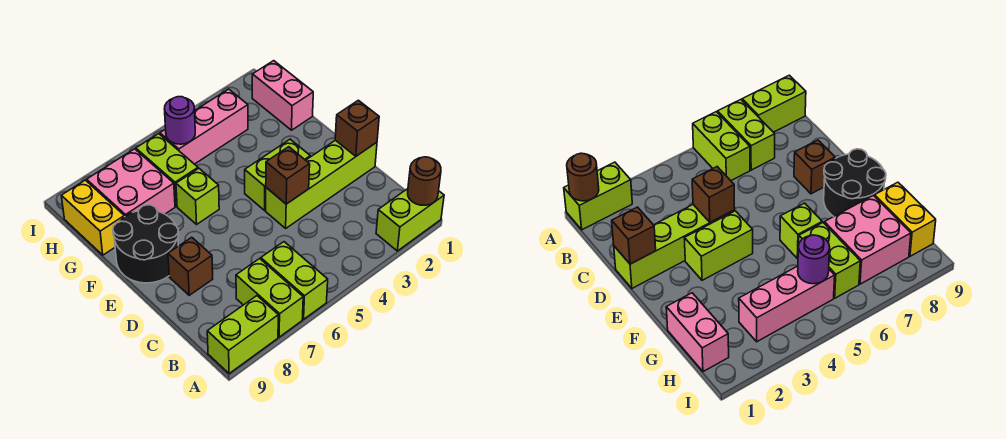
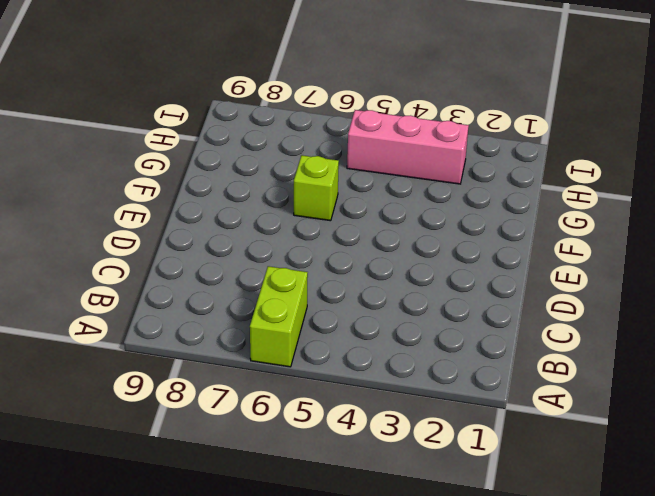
none -> lime 1x2 brick [376,189,444,251]
none -> lime 1x2 brick [236,259,303,337]
none -> lime 1x2 brick [207,296,278,374]

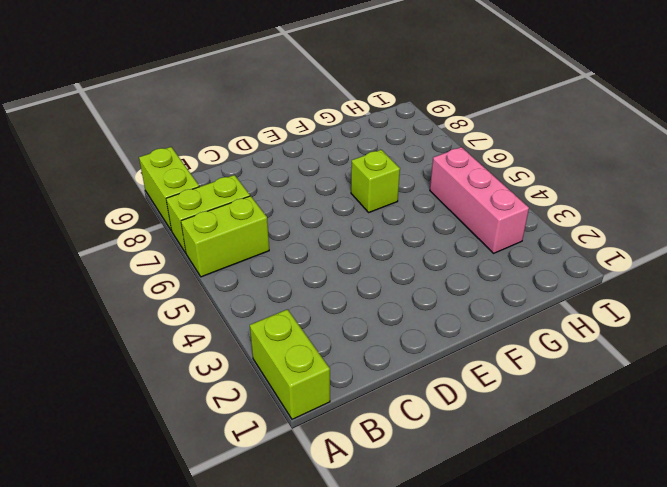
none -> lime 1x4 brick [266,140,377,228]
none -> brown 1x1 brick [168,237,213,295]
none -> lime 1x2 brick [245,139,310,210]

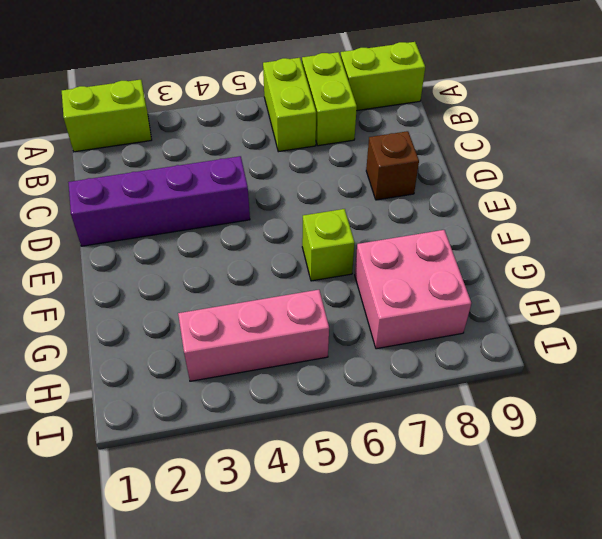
purple 1x4 brick [68,156,250,246] -> lime 1x4 brick [266,140,377,228]
none -> lime 1x2 brick [245,139,310,210]
none -> black 2x2 round brick [113,205,179,283]
none -> pink 1x2 brick [252,61,313,130]

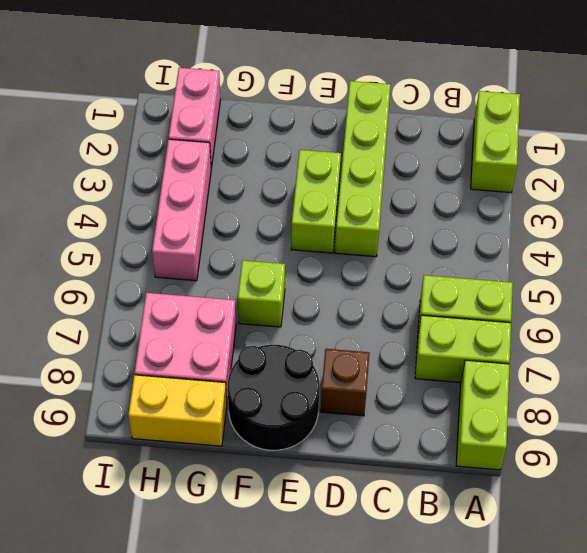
pink 1x2 brick [169,68,221,168] -> pink 1x2 brick turned to [252,61,313,130]
none -> lime 1x2 brick [136,134,198,206]
none -> brown 1x1 round brick [408,157,441,205]
none -> brown 1x1 brick [335,100,379,156]

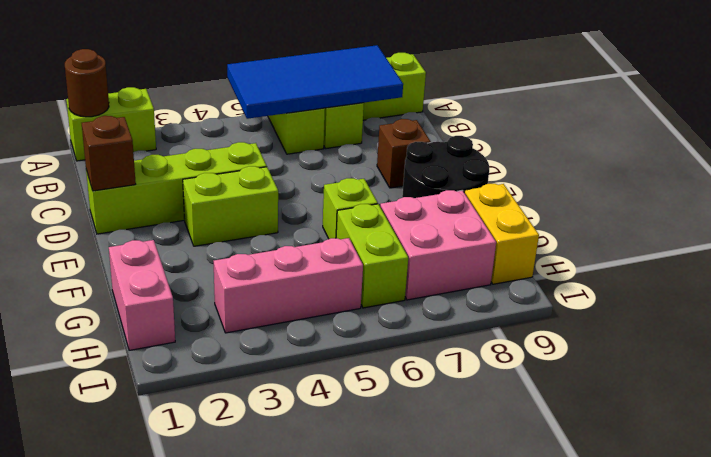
blue 2x4 tile [227,45,403,119] -> none
none -> brown 1x1 brick [266,147,310,204]
none -> purple 1x1 round brick [165,97,195,144]

